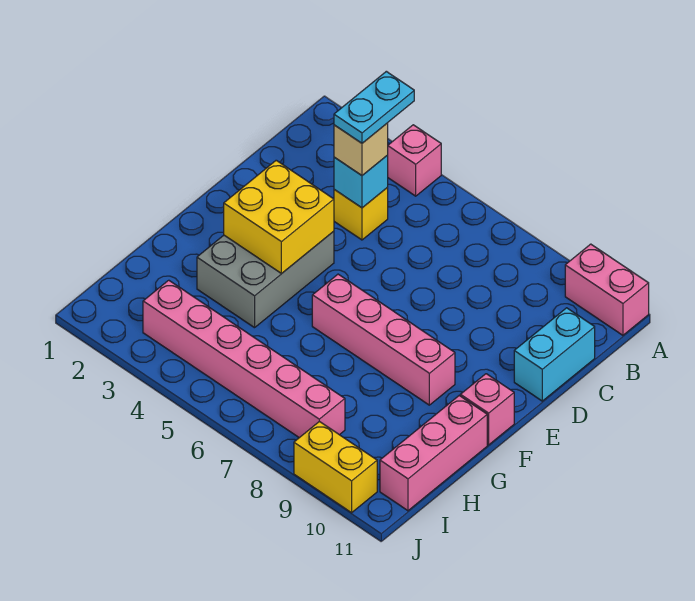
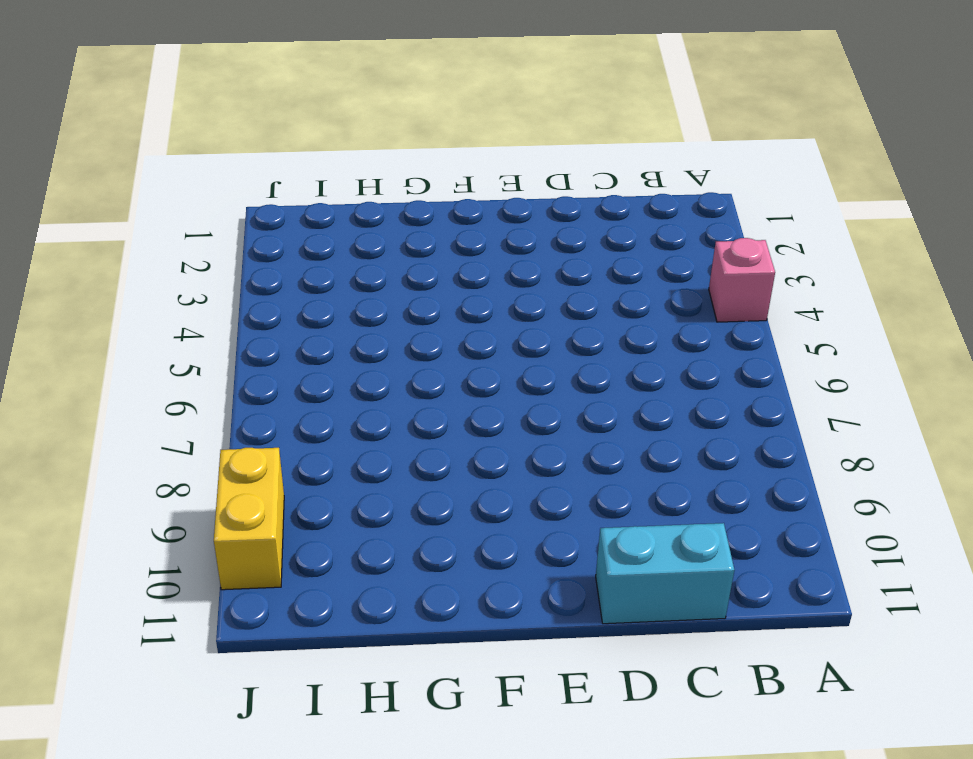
none -> pink 1x2 brick [565,244,649,335]
none -> yellow 1x1 brick [334,188,388,240]
none -> grey 2x3 brick [197,231,334,328]

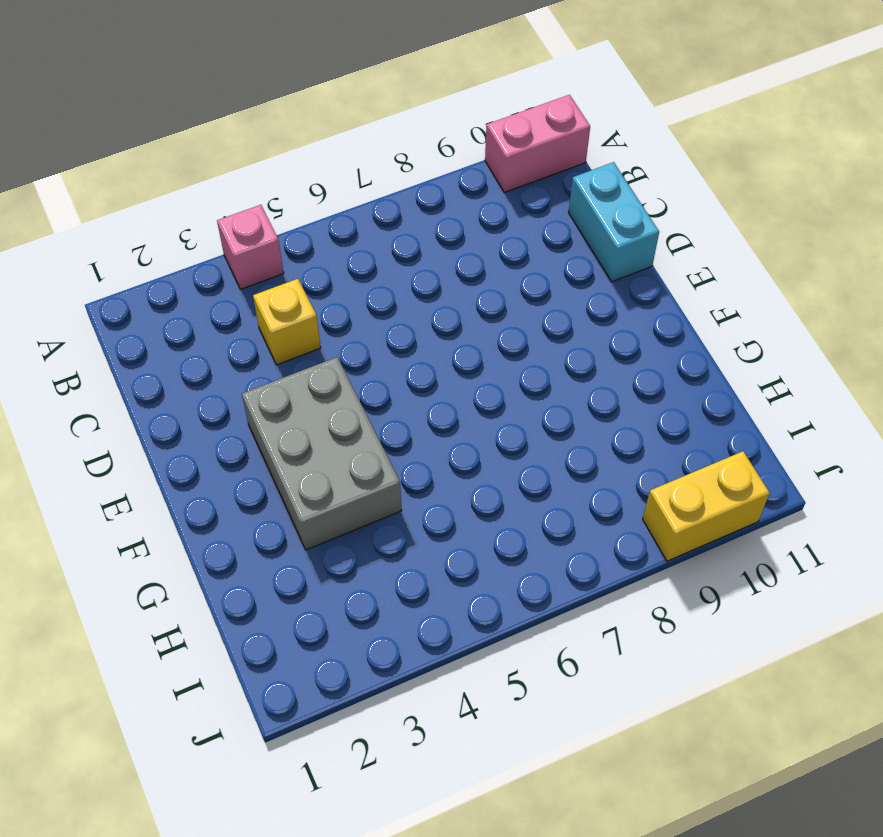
none -> pink 1x4 brick [312,274,455,405]
none -> pink 1x1 brick [460,374,514,445]
none -> pink 1x3 brick [380,396,487,511]

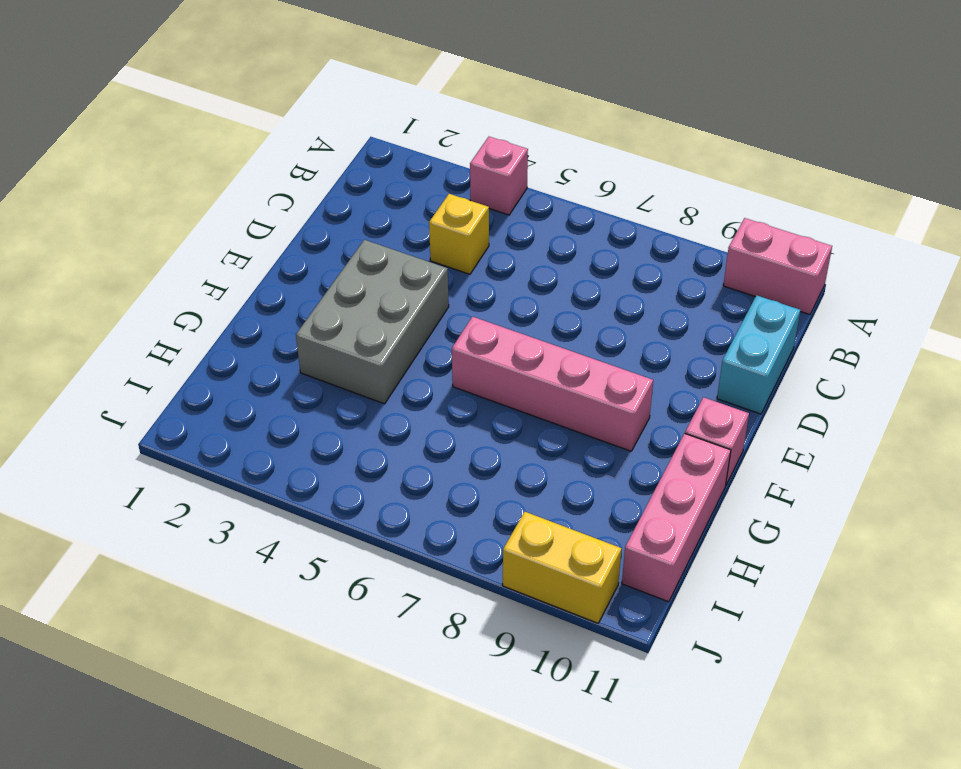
none -> pink 1x6 brick [143,280,345,438]
none -> cyan 1x1 brick [334,155,388,208]
none -> yellow 2x2 brick [224,160,334,274]

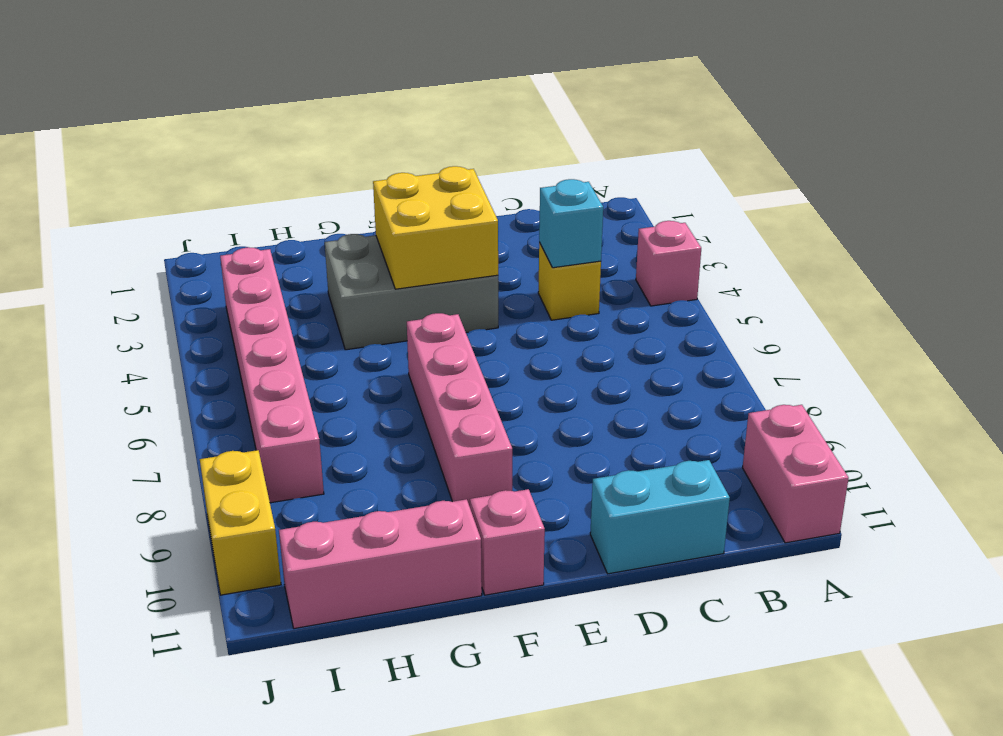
none -> tan 1x1 brick [334,123,388,175]
none -> cyan 1x2 plate [334,71,414,143]

